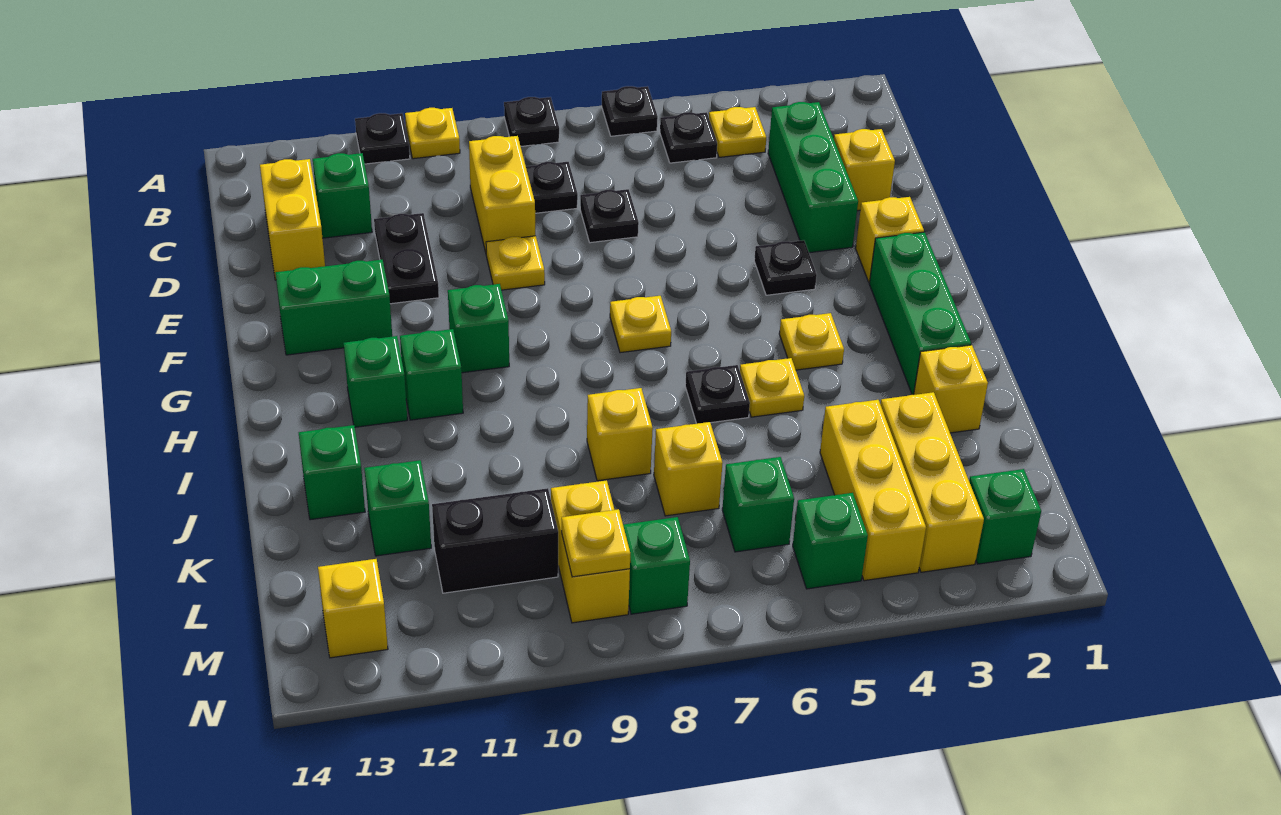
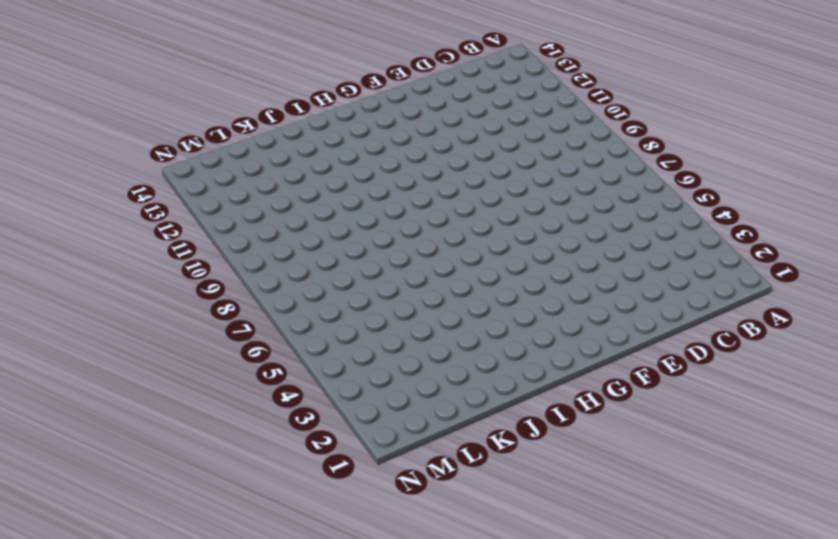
none -> black 1x1 plate [602,86,658,136]
none -> black 1x1 plate [504,97,559,146]
none -> yellow 1x1 plate [405,108,460,159]
none -> black 1x1 plate [355,113,410,164]

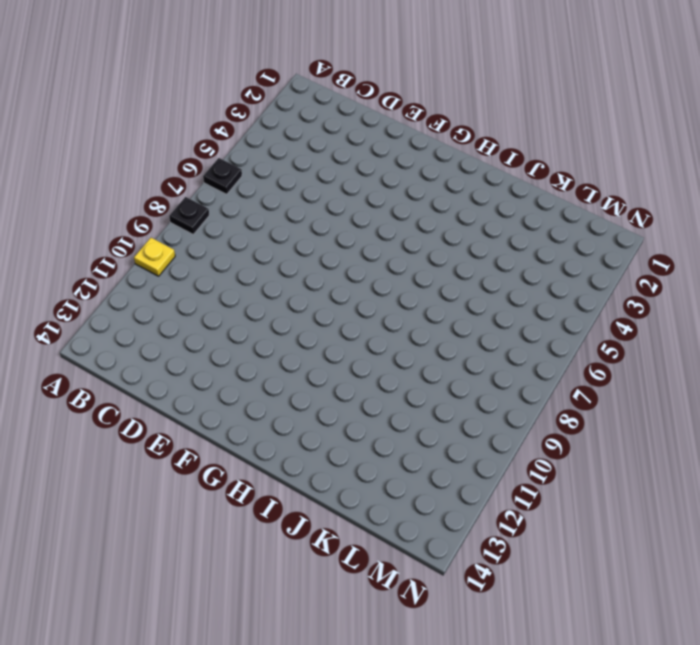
none -> black 1x1 plate [355,113,410,164]
none -> yellow 1x1 plate [709,107,766,157]
none -> black 1x1 plate [660,112,717,163]
none -> green 1x3 brick [768,102,858,253]

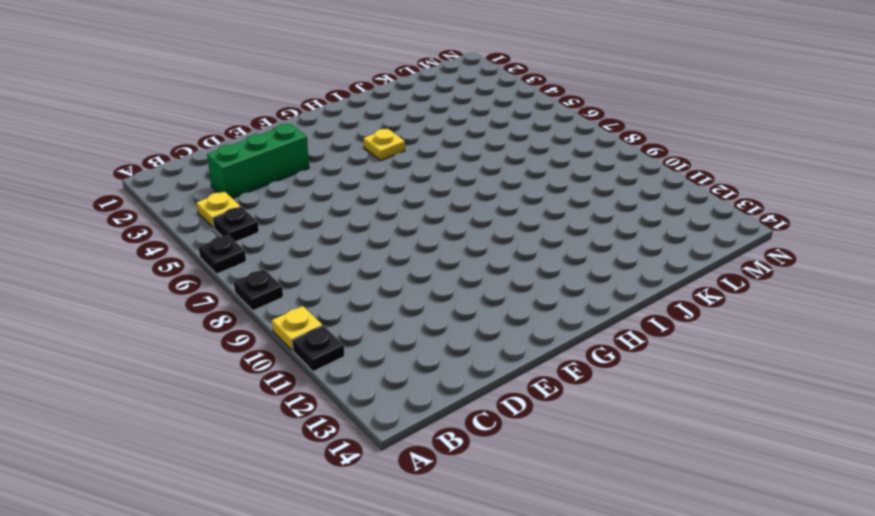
none -> black 1x1 plate [526,162,578,213]
none -> yellow 1x2 brick [469,136,535,252]
none -> green 1x1 brick [313,153,372,238]
none -> yellow 1x2 brick [260,159,325,280]

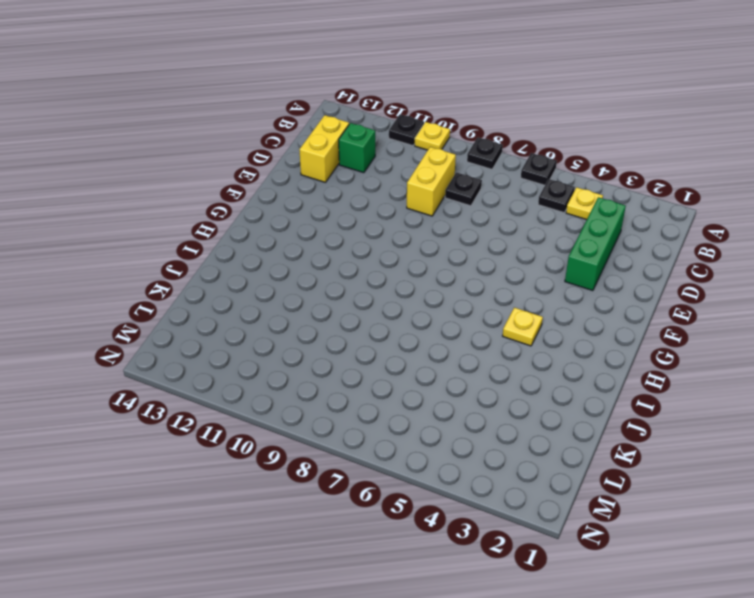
none -> yellow 1x1 brick [834,129,895,211]
none -> black 1x1 plate [580,189,639,243]
none -> black 1x2 plate [374,213,439,304]
none -> yellow 1x1 plate [486,236,545,290]

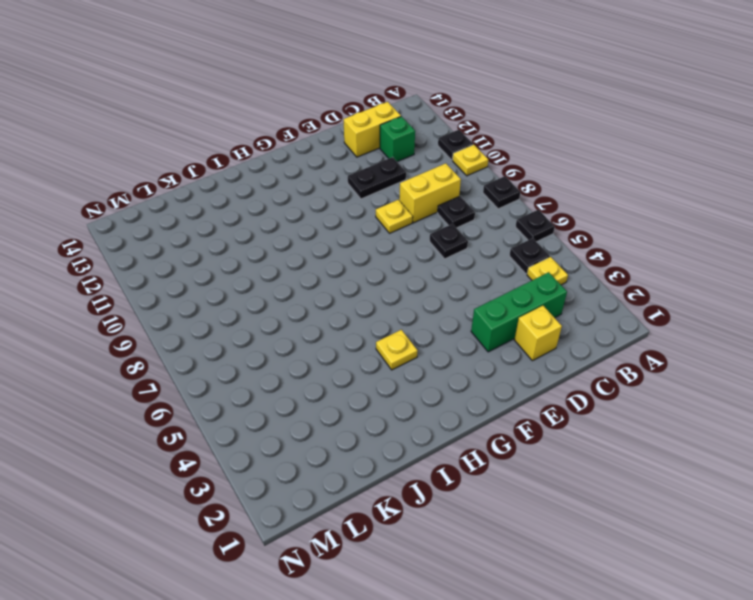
none -> yellow 1x1 brick [856,197,924,283]
none -> black 1x1 plate [754,240,817,295]
none -> green 1x2 brick [275,260,392,355]
none -> green 1x3 brick [869,232,971,395]

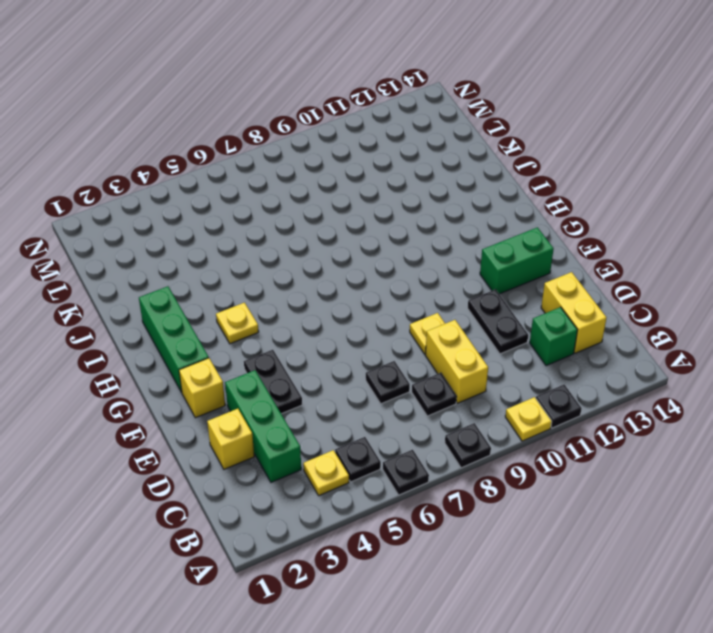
black 1x2 plate [244,350,302,414] -> black 1x1 plate [754,240,817,295]
none -> yellow 1x1 plate [610,296,671,353]
none -> green 1x1 brick [448,284,509,373]
none -> green 1x1 brick [400,329,463,420]
none -> green 1x1 brick [343,336,407,427]

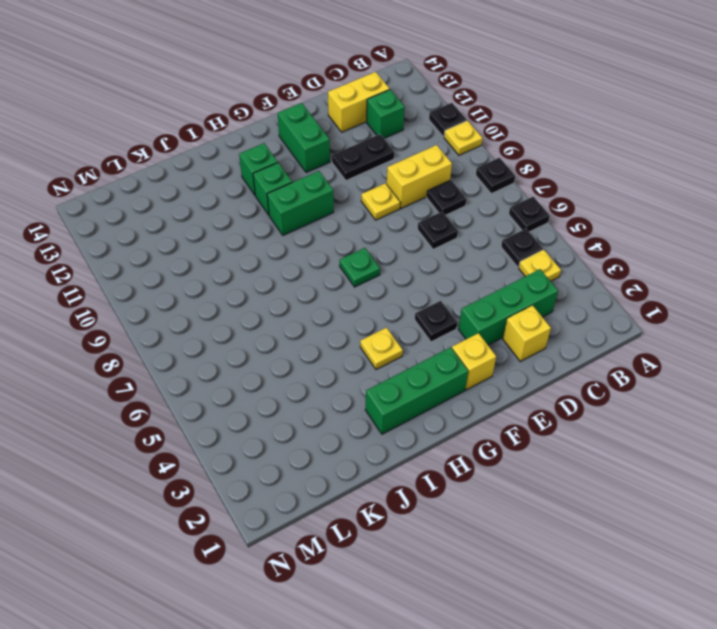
green 1x1 plate [340,248,380,287] -> yellow 1x1 plate [610,296,671,353]
green 1x2 brick [267,171,334,235] -> green 1x1 brick [448,284,509,373]
none -> yellow 1x1 plate [740,358,804,417]
none -> black 1x1 plate [685,365,750,424]
none -> yellow 1x1 brick [914,345,988,433]
none -> yellow 1x1 brick [587,388,653,481]

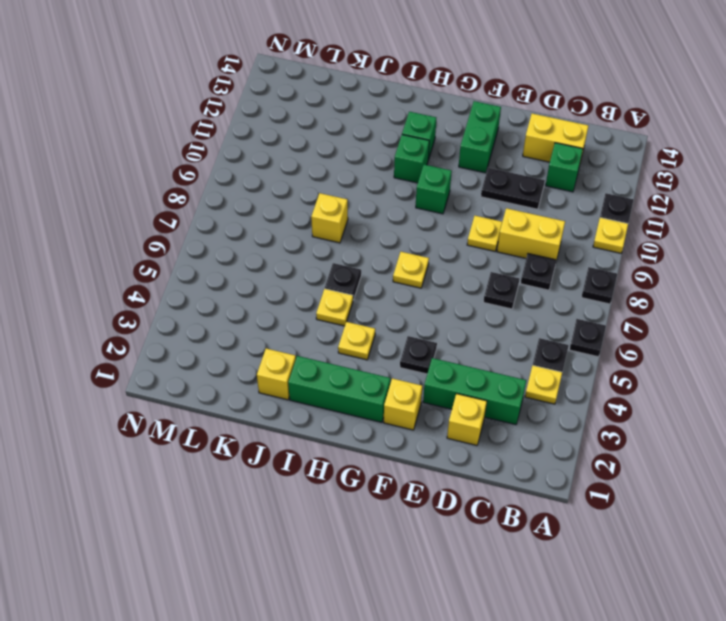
none -> green 1x1 brick [299,425,365,520]
none -> yellow 1x3 brick [880,392,984,572]
none -> yellow 1x3 brick [820,400,926,581]
none -> yellow 1x1 brick [654,422,722,516]

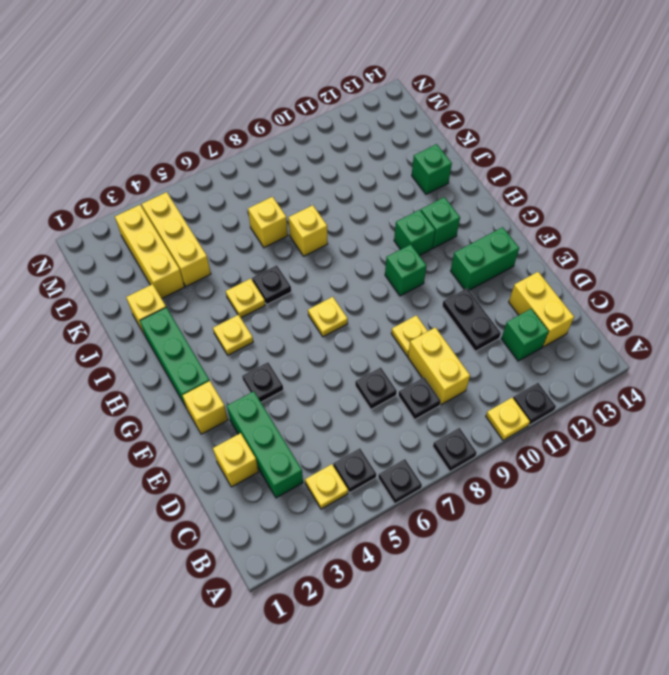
none -> green 1x1 brick [364,460,431,556]
none -> green 1x1 brick [722,457,794,552]
none -> yellow 1x2 brick [551,480,630,623]
none -> black 1x2 brick [432,488,558,593]

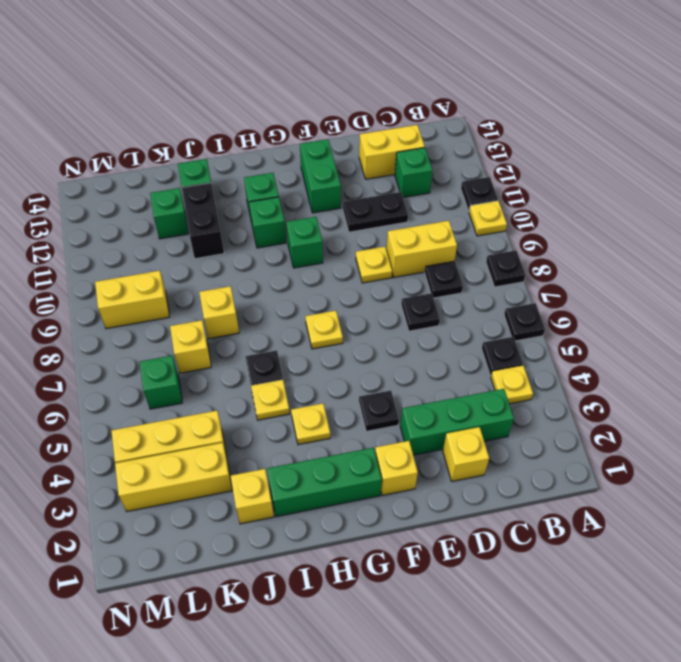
black 1x2 brick [182,183,224,259] -> black 1x2 brick moved to [432,488,558,593]
none -> green 1x1 brick [969,469,1041,564]
none -> green 1x1 brick [793,493,868,589]
none -> green 1x1 brick [623,517,690,614]
none -> yellow 1x1 brick [318,559,388,658]

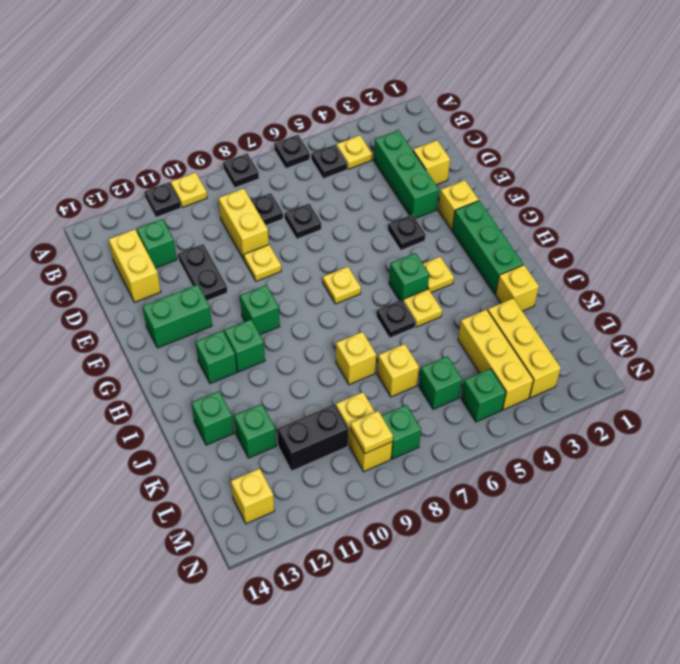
green 1x1 brick [389,253,429,301] -> green 1x1 brick moved to [969,469,1041,564]

